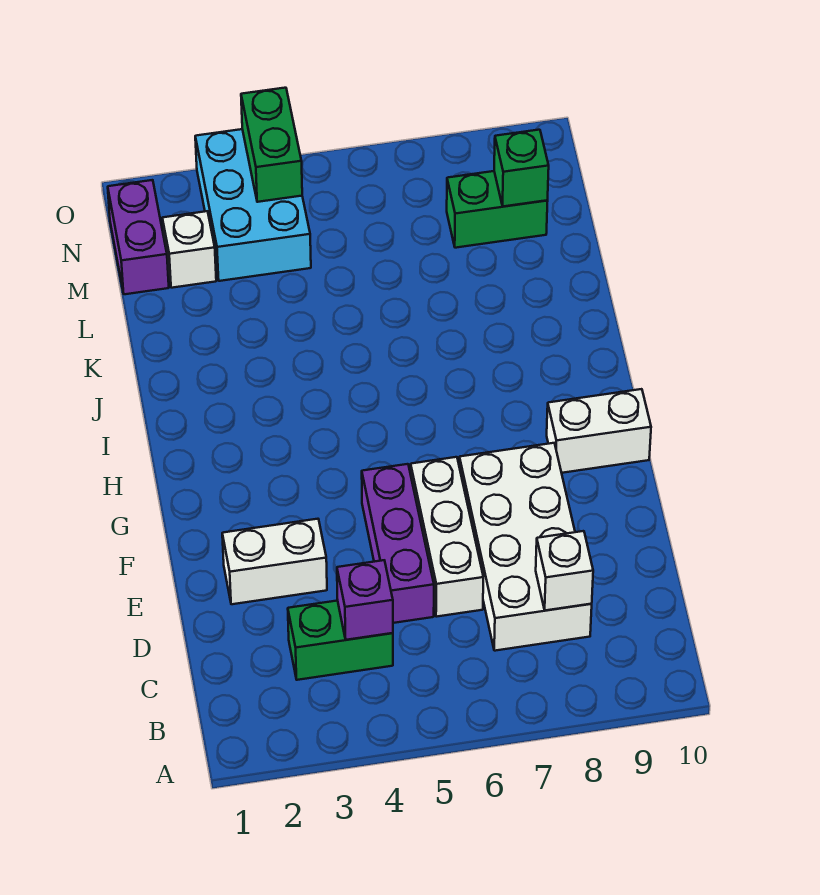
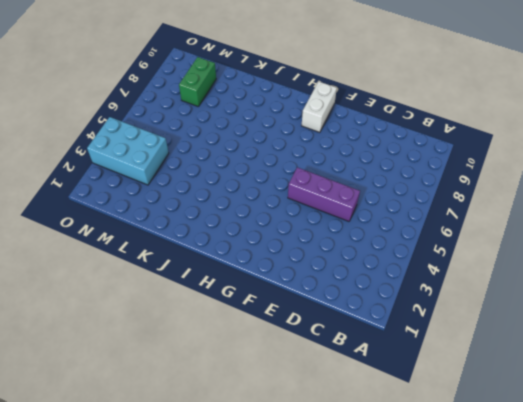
none -> green 1x2 brick [288,601,393,680]
none -> white 2x4 brick [459,443,592,651]
none -> white 1x3 brick [411,457,483,617]

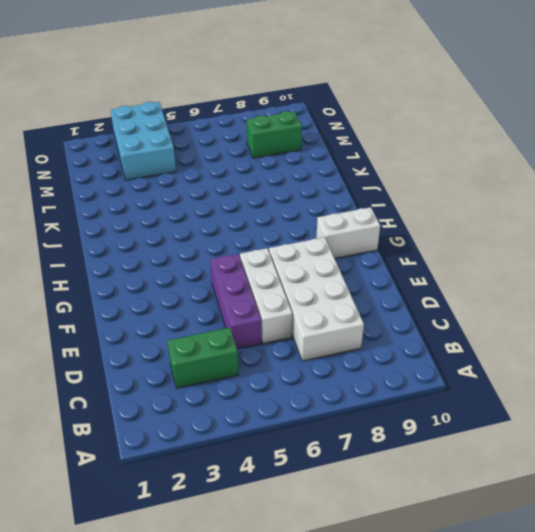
none -> white 1x2 brick [222,519,327,604]
none -> purple 1x2 brick [108,180,169,294]
none -> white 1x1 brick [162,211,216,288]

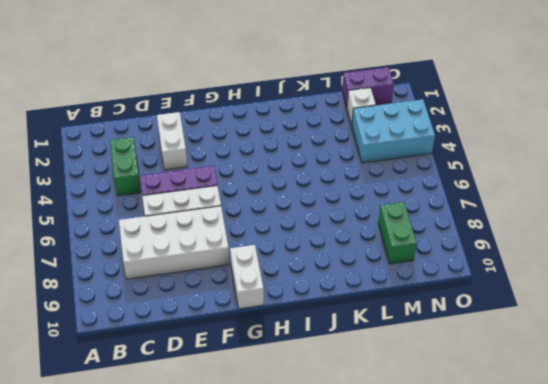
none -> purple 1x1 brick [337,560,393,640]
none -> white 1x1 brick [536,531,593,611]
none -> green 1x1 brick [494,130,549,207]

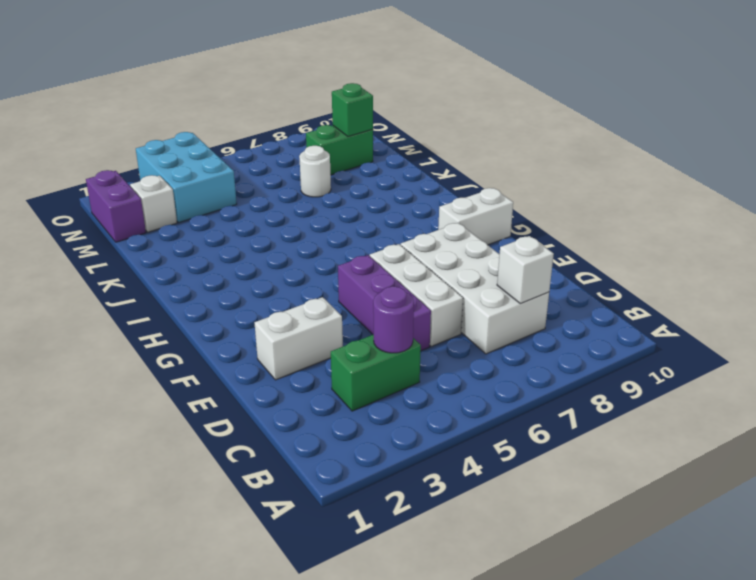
purple 1x1 round brick [373,286,414,353] -> purple 1x1 brick [337,560,393,640]
white 1x1 round brick [299,146,331,197] -> none
none -> green 1x2 brick [241,88,302,202]

